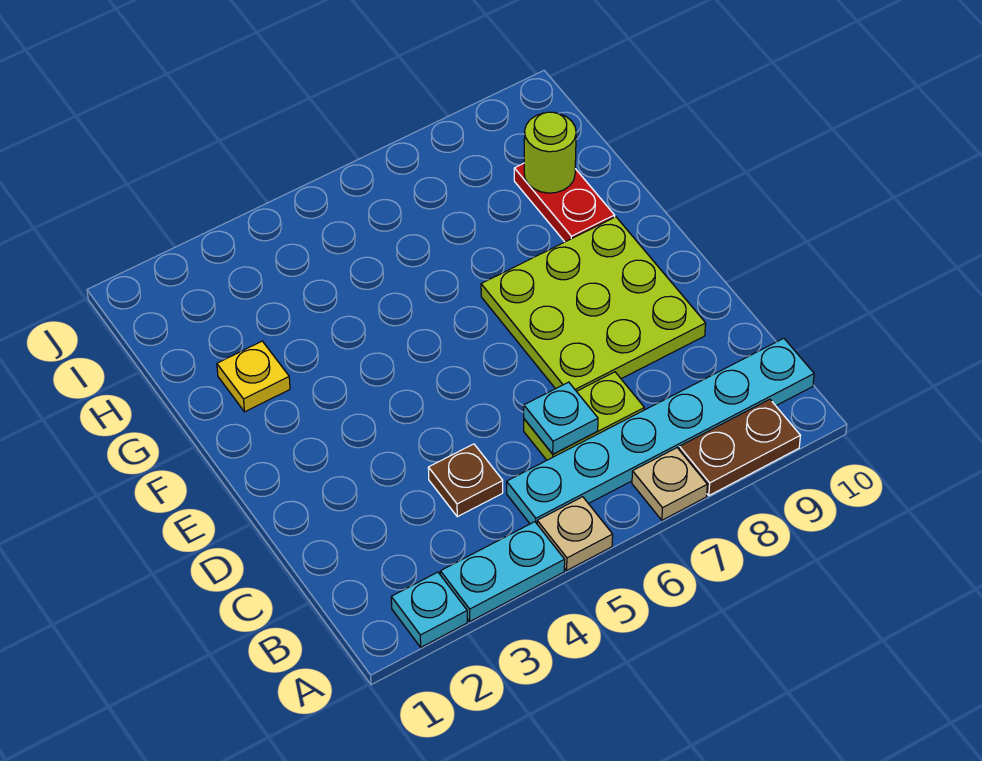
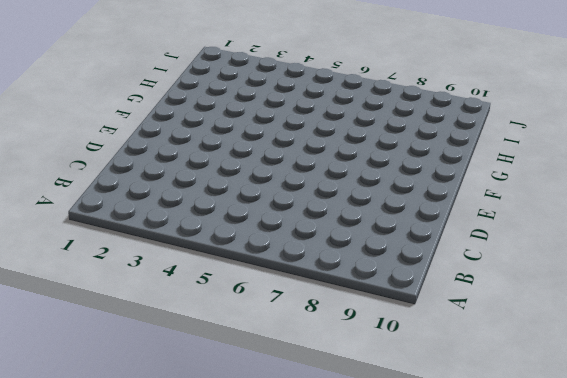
none -> cyan 1x1 plate [391,572,467,647]
none -> cyan 1x2 plate [440,522,565,621]
none -> tan 1x1 plate [537,497,613,570]

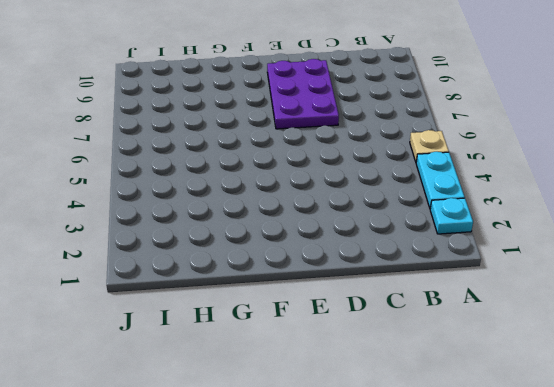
purple 2x3 plate [267,59,339,129] -> lime 3x3 plate [481,217,706,391]
none -> tan 1x1 plate [632,448,707,520]
none -> brown 1x2 plate [679,399,800,495]
none -> cyan 1x6 plate [507,338,814,524]

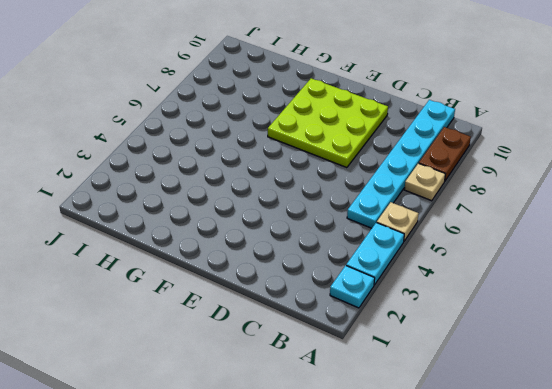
none -> brown 1x1 plate [428,444,503,517]
none -> lime 1x2 plate [524,372,644,460]
none -> yellow 1x1 plate [217,341,290,412]

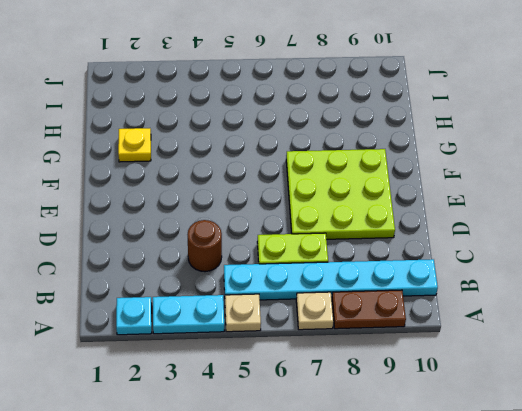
brown 1x1 round brick [188,220,222,272] -> brown 1x1 plate [428,444,503,517]
none -> red 1x2 plate [514,163,615,242]
none -> cyan 1x1 plate [524,382,598,454]
none -> lime 1x1 round brick [524,112,576,193]

